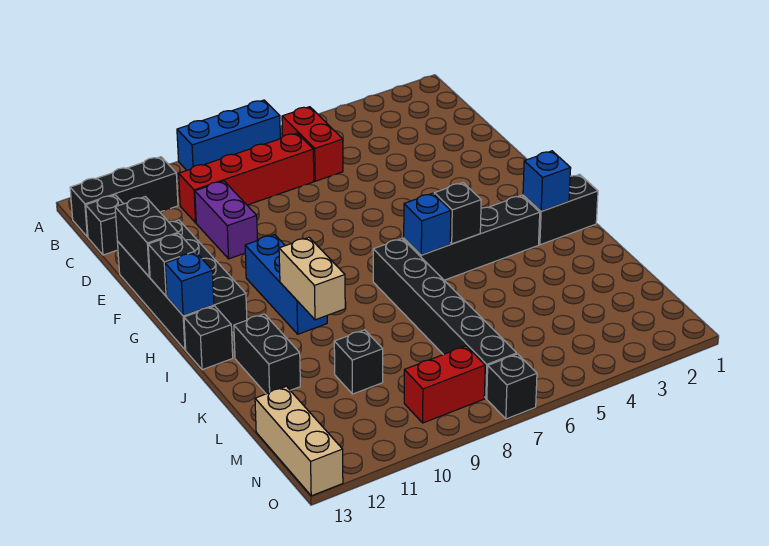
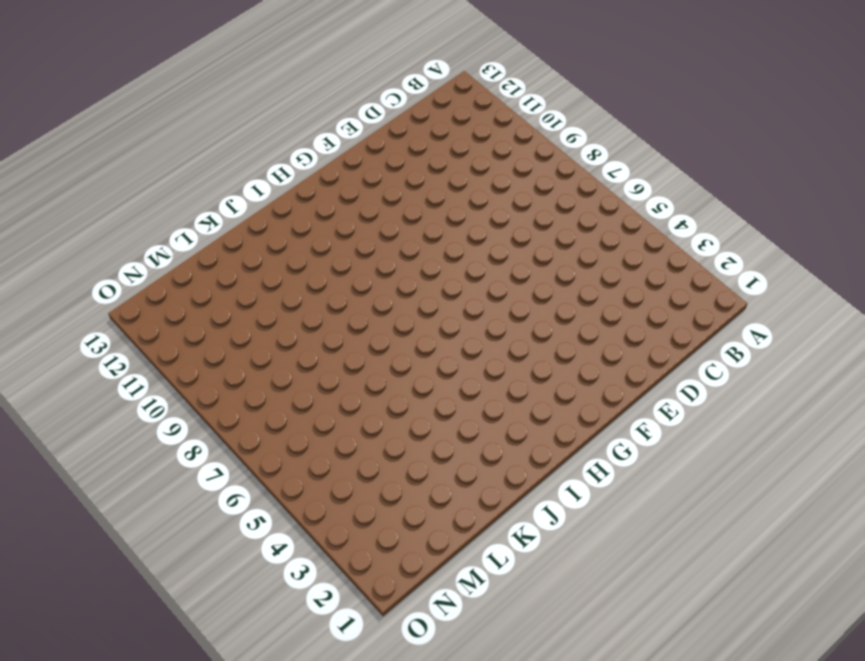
none -> blue 1x3 brick [177,100,280,170]
none -> red 1x2 brick [282,107,343,181]
none -> black 1x3 brick [70,157,178,237]

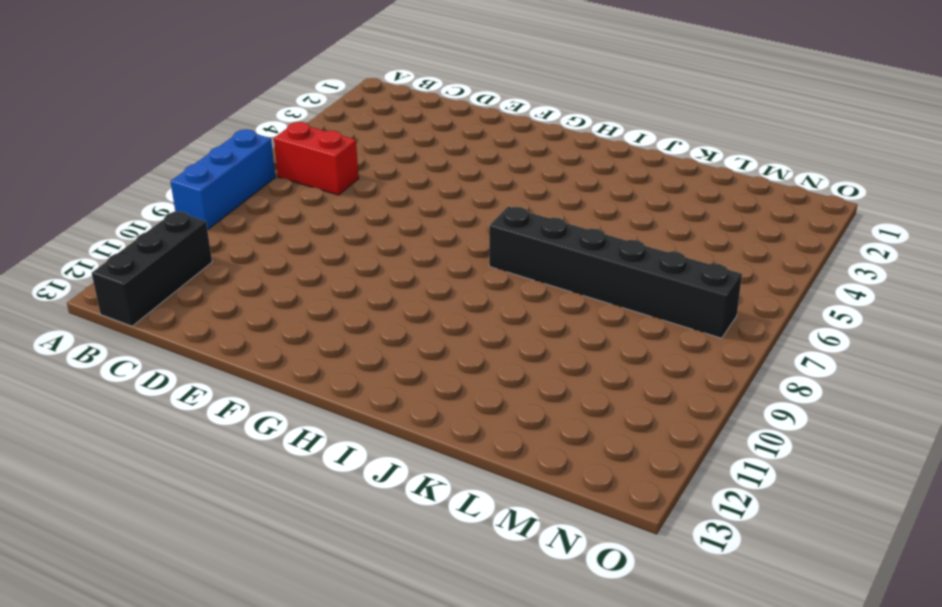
none -> red 1x4 brick [179,133,314,223]
none -> black 1x1 brick [86,195,123,255]
none -> purple 1x2 brick [195,181,257,259]

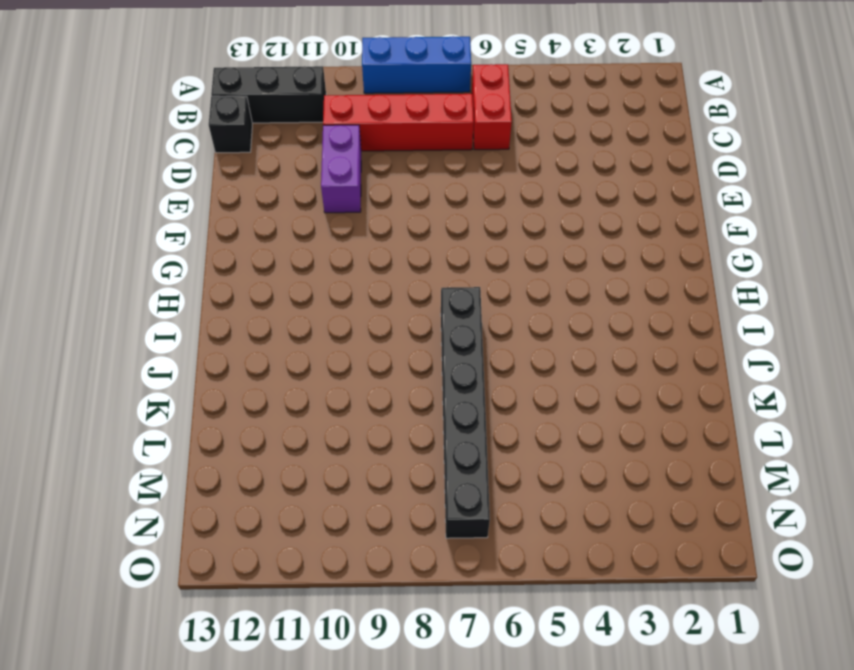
none -> black 2x4 brick [117,220,247,350]
none -> blue 1x3 brick [245,235,327,334]
none -> black 1x2 brick [523,174,598,245]

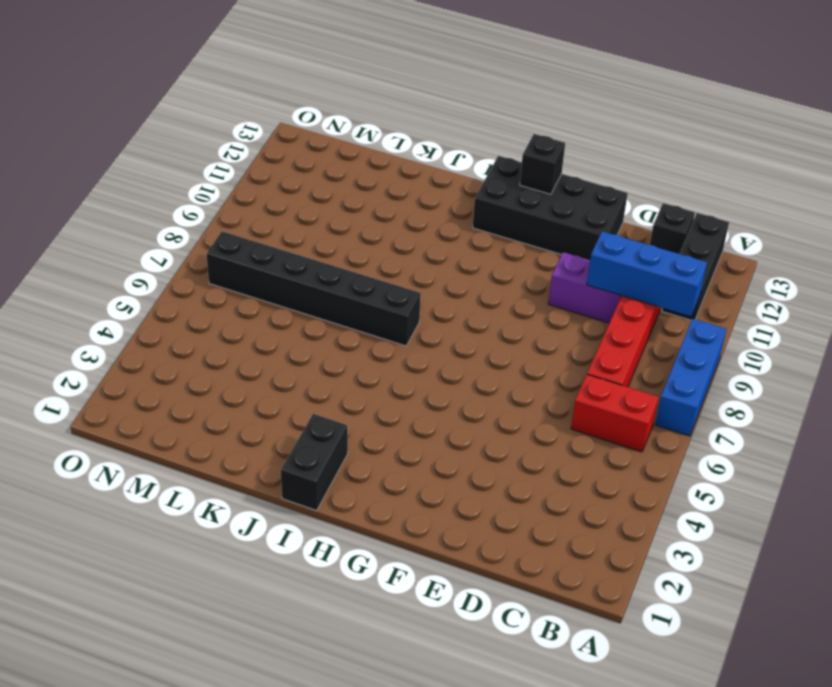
blue 1x3 brick [587,231,707,316] -> blue 1x3 brick moved to [245,235,327,334]
none -> black 1x4 brick [404,195,540,280]
none -> black 1x1 brick [184,306,233,370]
none -> black 1x2 brick [234,314,300,394]

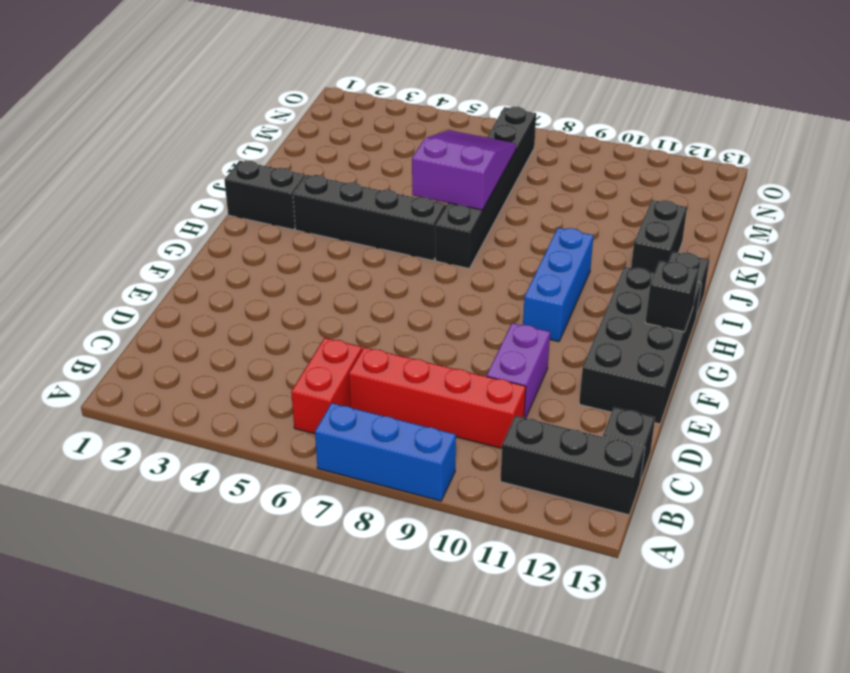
purple 2x3 slope [412,130,516,210] -> none
none -> black 1x1 brick [334,330,383,394]
none -> tan 1x3 brick [255,386,343,496]
none -> red 1x2 brick [404,346,485,423]

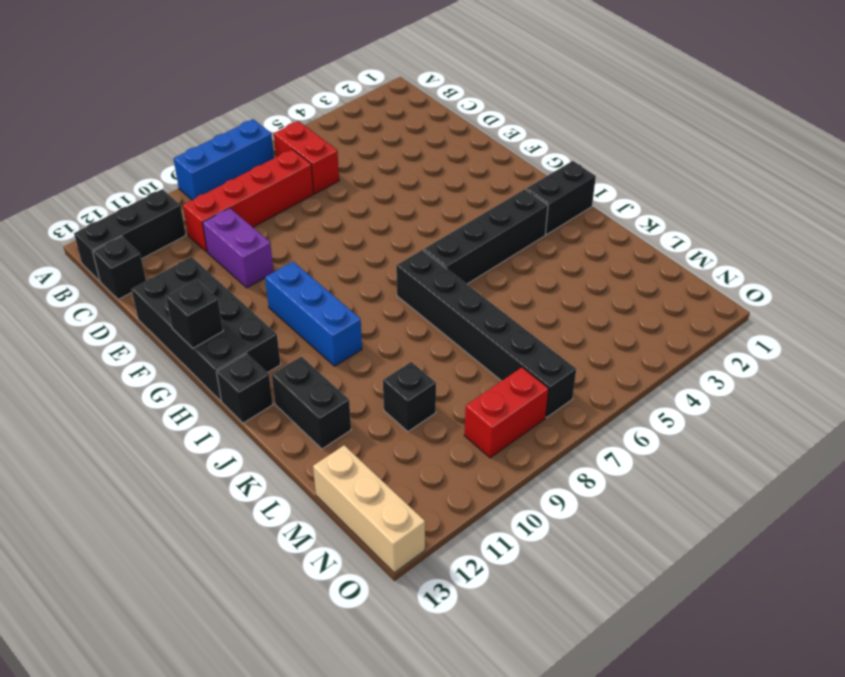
none -> black 1x1 brick [487,354,537,419]
none -> black 1x2 brick [115,197,178,277]
none -> blue 1x1 brick [165,252,214,316]

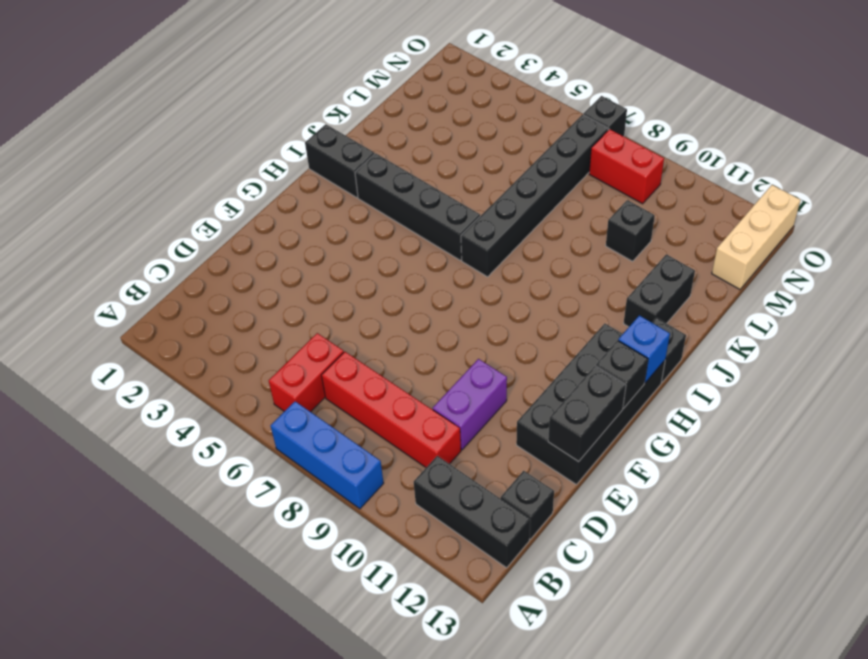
none -> blue 1x3 brick [245,235,327,334]
none -> blue 1x1 brick [523,151,571,211]
none -> black 1x1 brick [434,183,481,244]

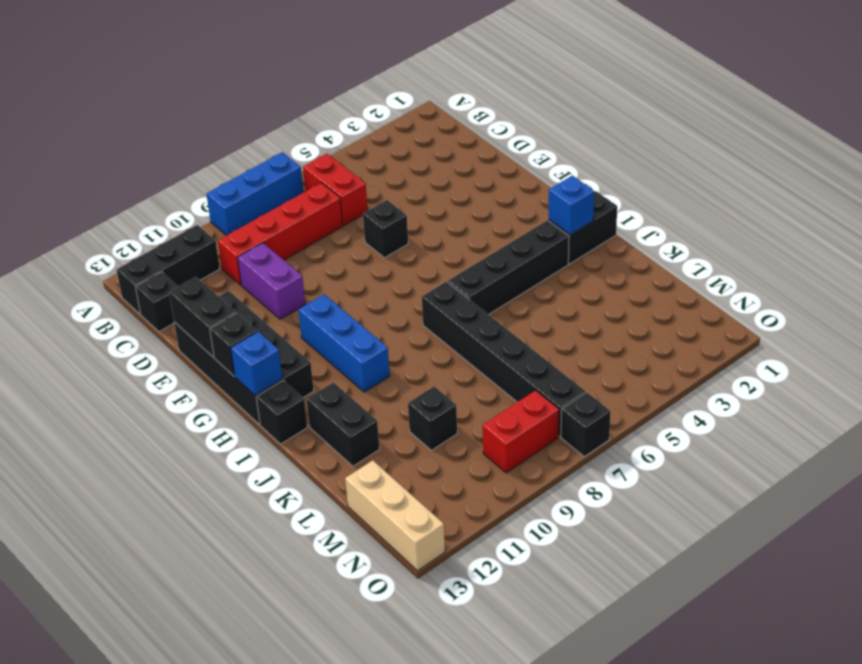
black 1x1 brick [363,200,408,258] -> black 1x1 brick moved to [434,183,481,244]
none -> blue 1x1 brick [404,193,451,255]
none -> tan 1x2 brick [279,237,345,320]

